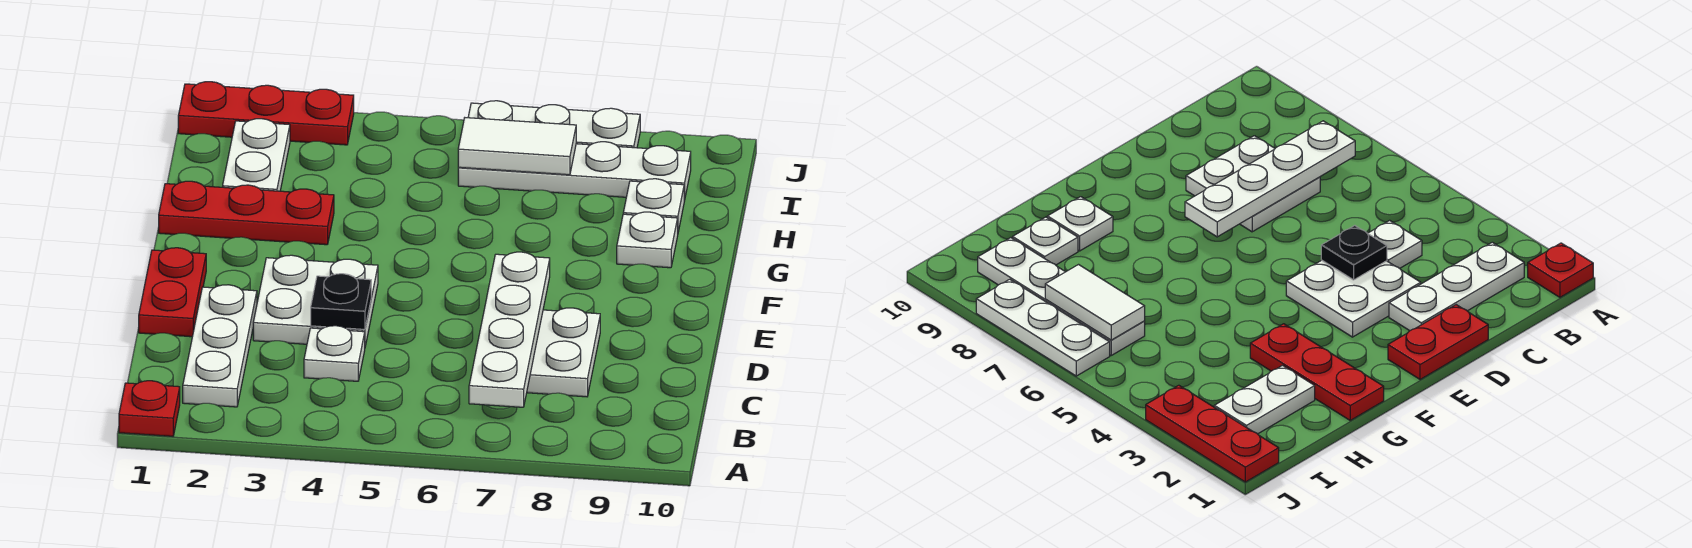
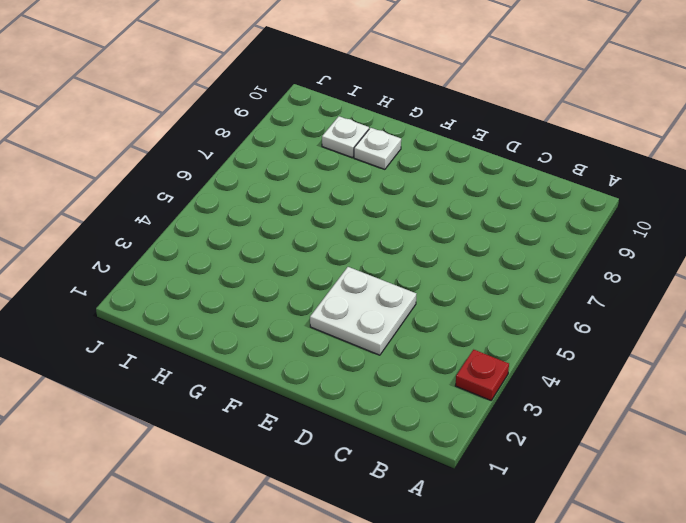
red 1x1 plate [455,350,509,400] -> red 1x1 plate moved to [119,381,180,436]
none -> white 1x3 plate [183,285,257,407]
none -> white 1x1 plate [304,326,365,381]
none -> white 2x2 plate [527,308,600,397]

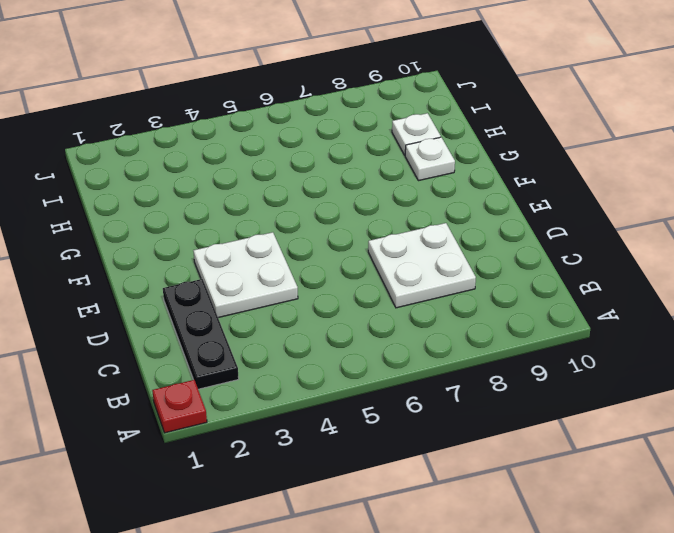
black 1x3 plate [163,279,239,389] -> white 1x3 plate [183,285,257,407]
none -> white 1x1 plate [304,326,365,381]
none -> red 1x2 plate [139,248,206,337]
none -> red 1x3 plate [159,181,334,245]

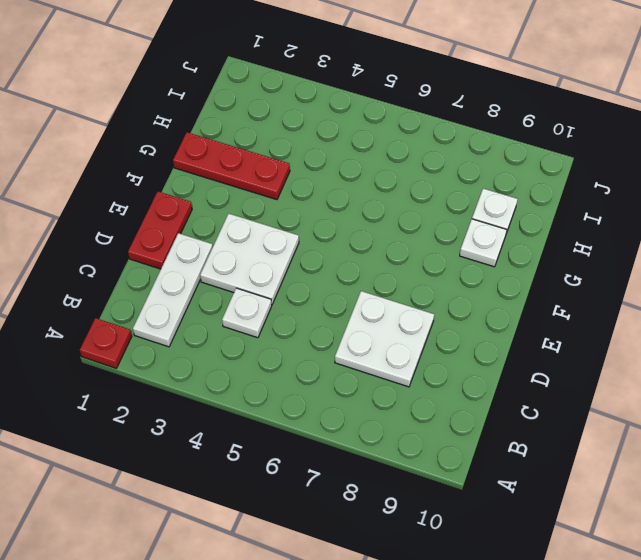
none -> white 1x2 plate [223,119,290,191]
none -> white 1x4 plate [458,142,691,201]
none -> red 1x3 plate [178,82,354,145]

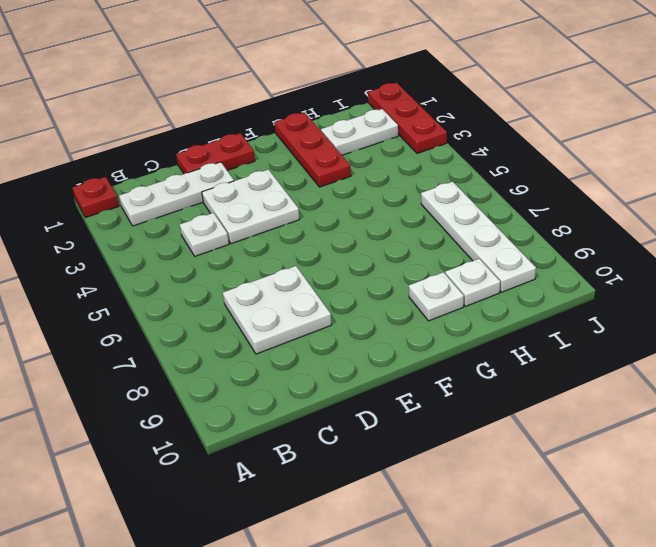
none -> white 1x3 plate [468,101,640,148]
none -> white 1x4 plate [469,252,550,407]
none -> black 1x1 plate [311,274,371,329]

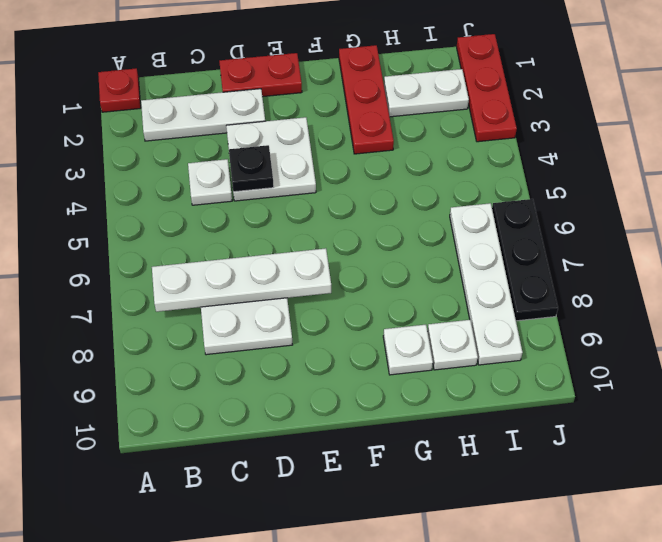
black 1x3 plate [492,199,558,321] -> white 1x3 plate [468,101,640,148]
none -> white 1x2 tile [458,118,576,175]

